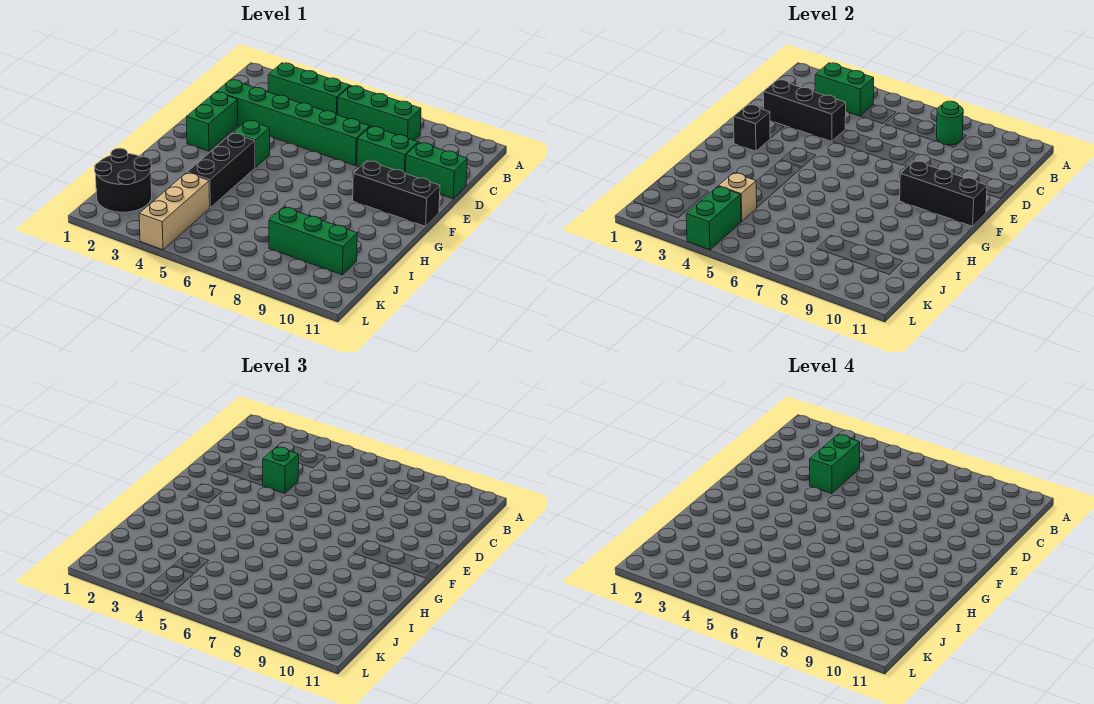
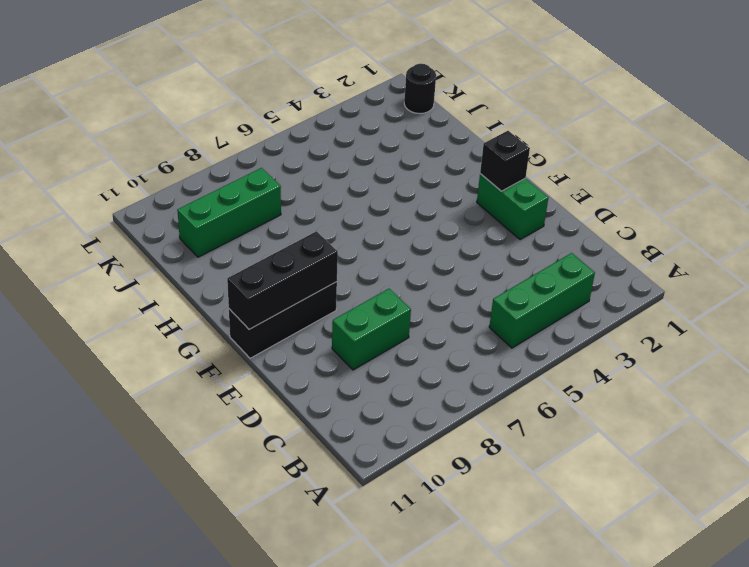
black 1x1 round brick [404,64,436,114] -> black 2x2 round brick [95,148,152,212]
none -> green 1x3 brick [338,86,421,141]
none -> green 1x6 brick [216,80,370,166]
none -> green 1x2 brick [406,142,467,199]

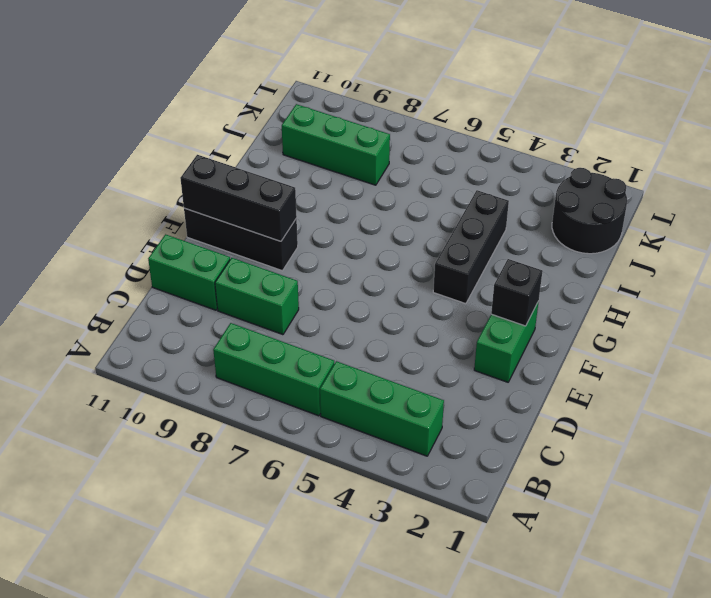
none -> green 1x6 brick [216,80,370,166]
none -> green 1x1 brick [233,120,270,167]
none -> tan 1x3 brick [139,173,210,250]

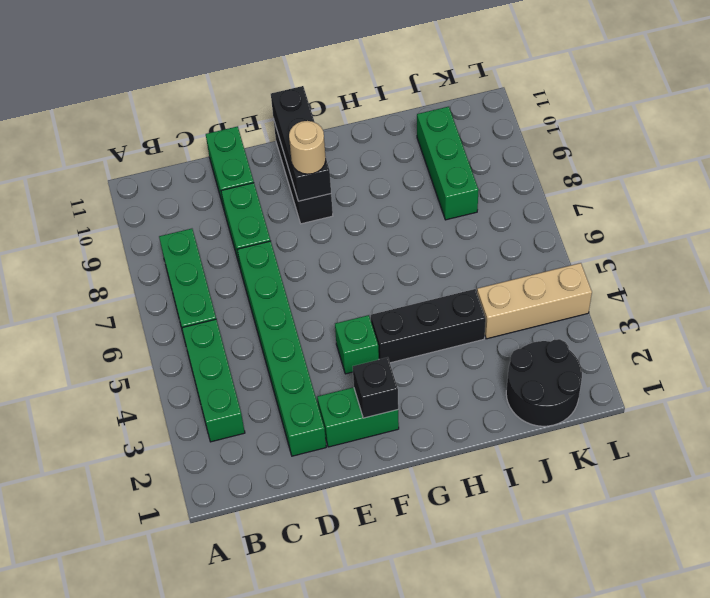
tan 1x1 round brick [289,121,326,174] -> none
none -> green 1x2 brick [815,63,874,116]
none -> green 1x1 round brick [937,101,963,145]
none -> black 1x3 brick [763,80,846,141]

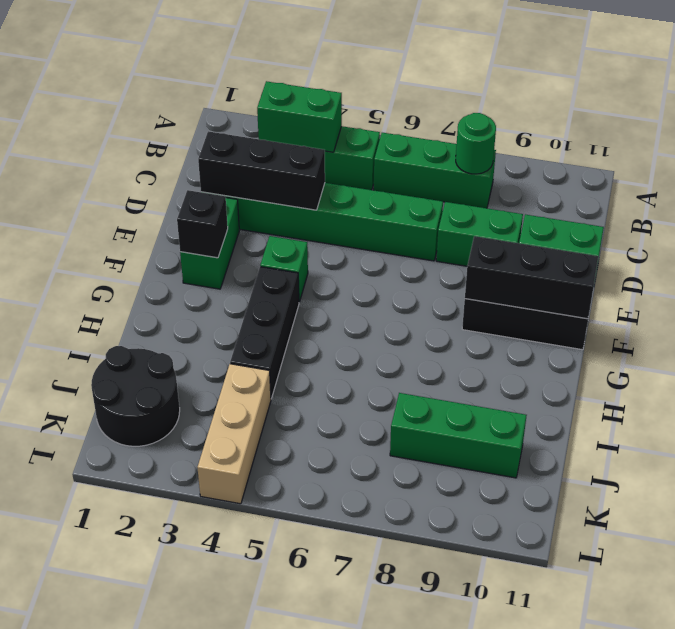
none -> tan 1x1 brick [718,173,757,222]
none -> green 1x2 brick [686,186,741,250]
none -> green 1x1 brick [262,447,299,493]

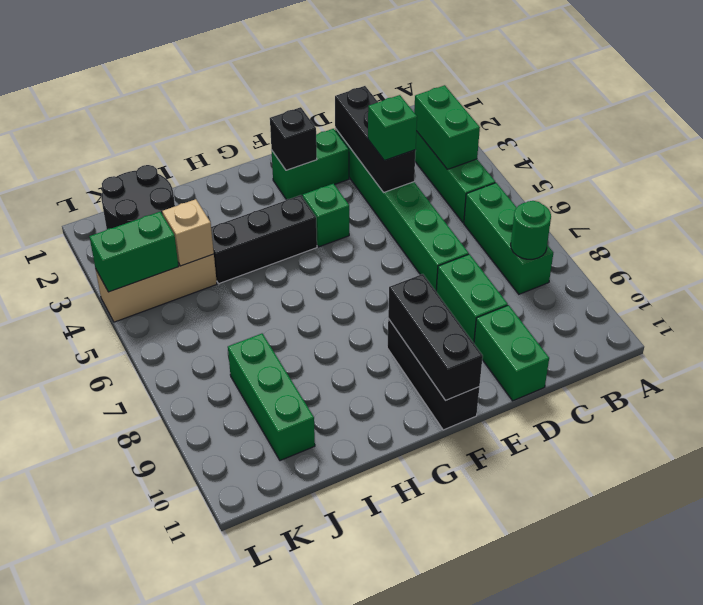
none -> green 1x2 brick [810,435,860,493]

